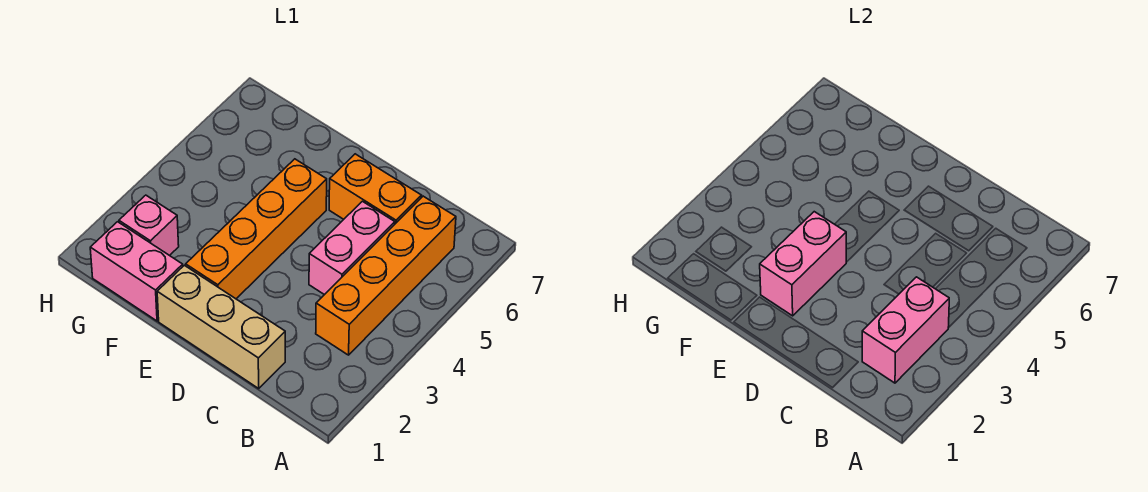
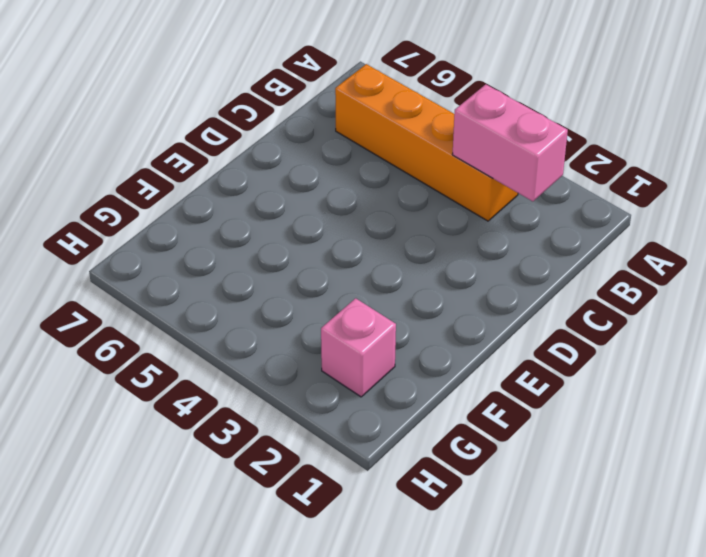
none -> tan 1x3 brick [157,265,285,388]
none -> pink 1x2 brick [309,201,395,295]

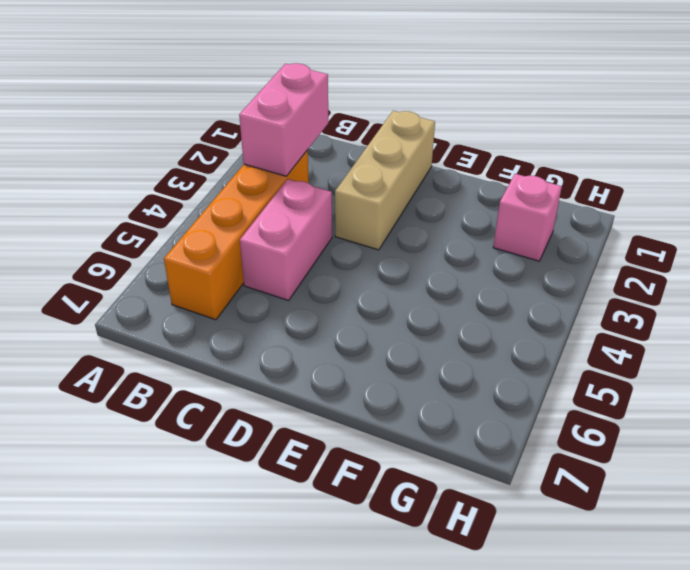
tan 1x3 brick [335,111,435,250] -> tan 1x3 brick turned to [157,265,285,388]
none -> orange 1x2 brick [329,154,422,224]
none -> orange 1x4 brick [186,159,327,299]

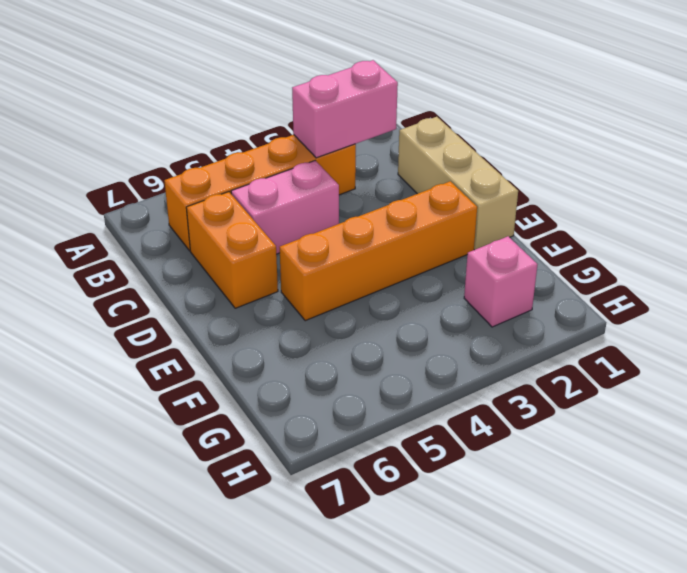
none -> pink 1x2 brick [90,222,183,321]
none -> pink 1x2 brick [760,212,846,316]

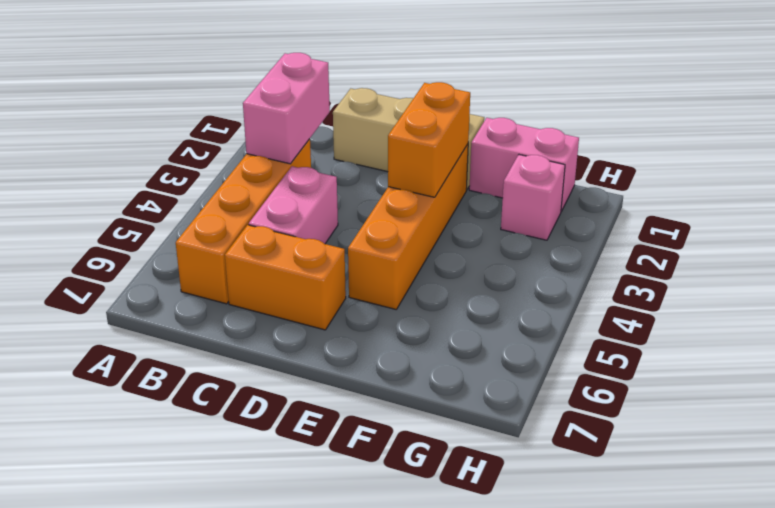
orange 1x2 brick [388,82,470,197] -> pink 1x2 brick [760,212,846,316]

